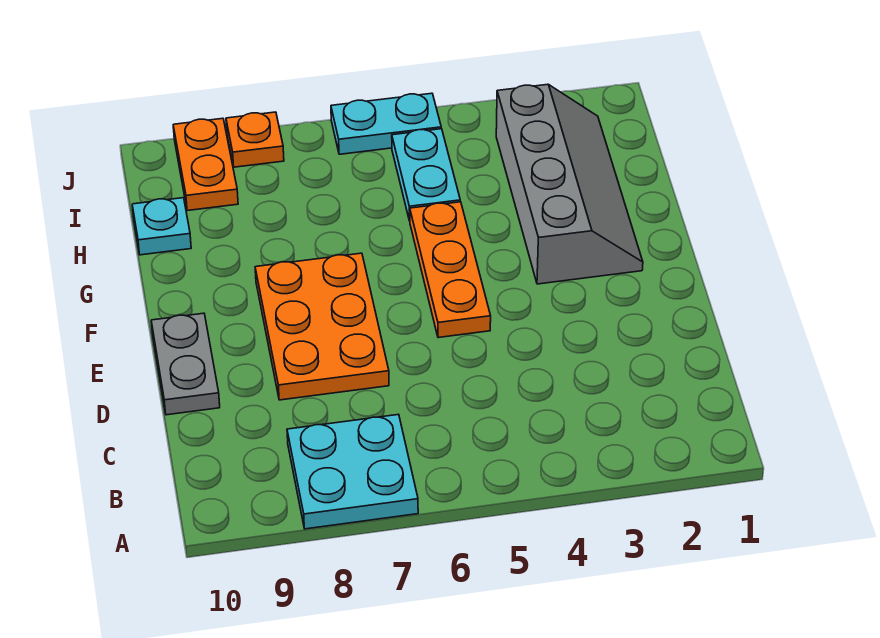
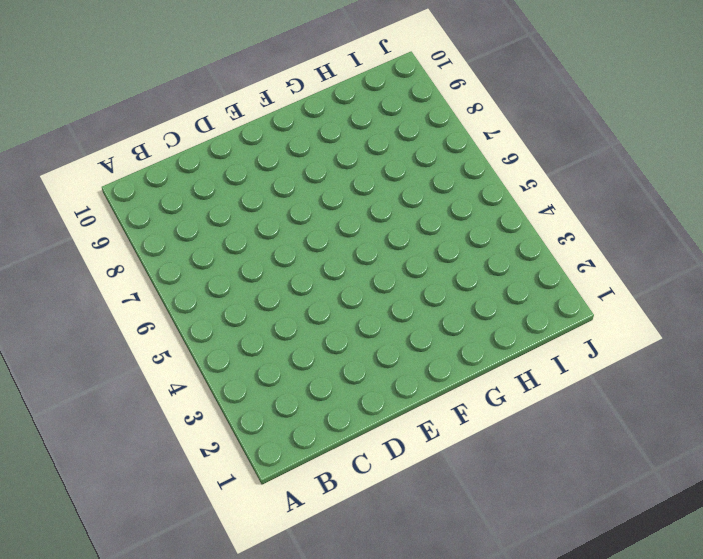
none -> cyan 2x2 plate [287,414,418,529]
none -> orange 2x3 plate [255,253,389,400]

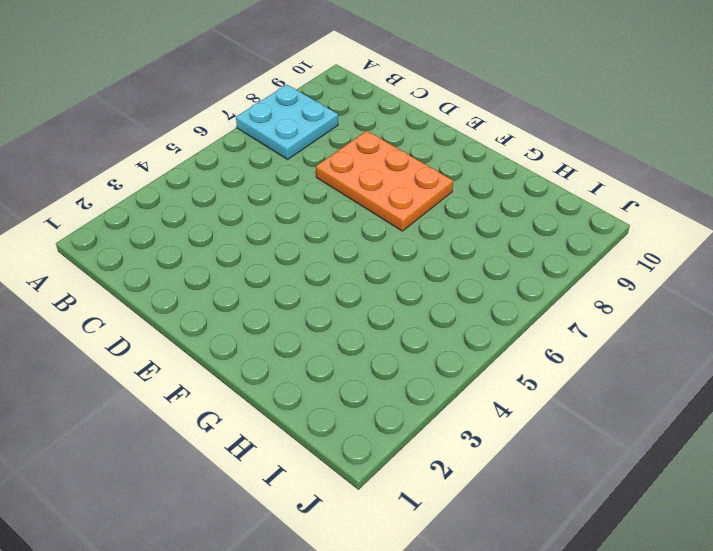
none -> grey 1x2 plate [151,313,220,415]
none -> orange 1x3 plate [410,202,491,338]

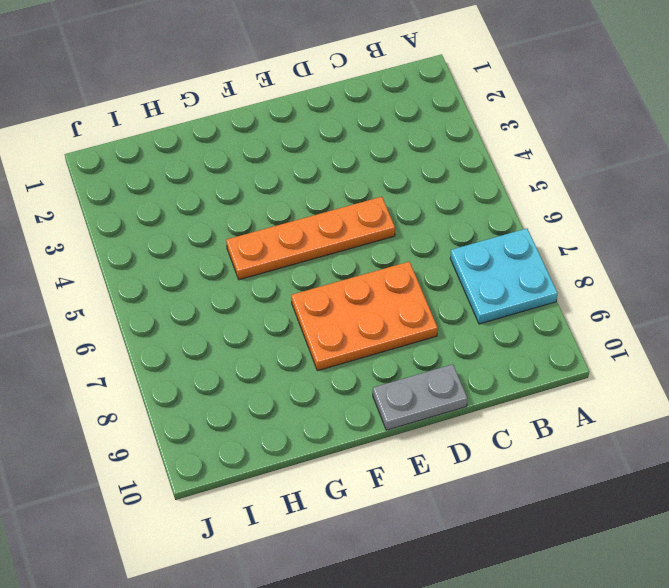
orange 1x4 plate [226,197,395,280] -> orange 1x3 plate [410,202,491,338]
none -> grey 2x4 slope [496,84,643,284]
none -> cyan 1x2 plate [392,129,460,221]

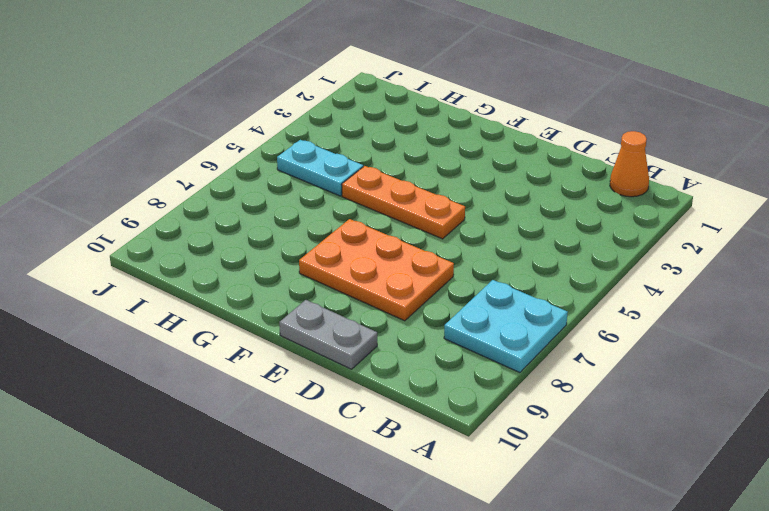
orange 1x1 cone [610,131,649,197] -> none
none -> grey 2x4 slope [496,84,643,284]
none -> cyan 1x1 plate [132,198,191,255]

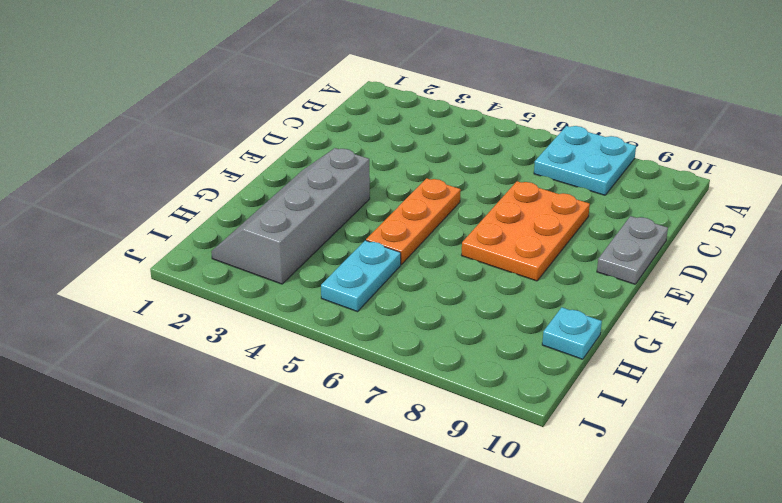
none -> orange 1x2 plate [173,118,238,211]
none -> cyan 1x2 plate [331,93,441,154]

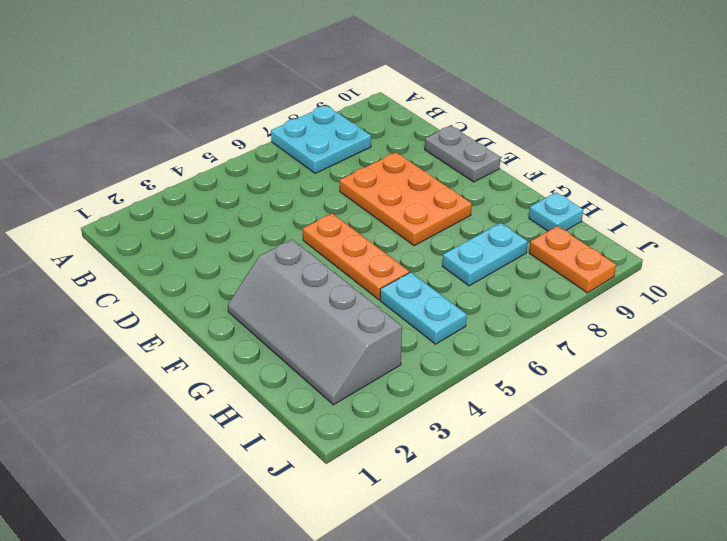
cyan 1x2 plate [442,223,528,286] -> cyan 1x2 plate moved to [331,93,441,154]
none -> orange 1x1 plate [226,112,284,167]

